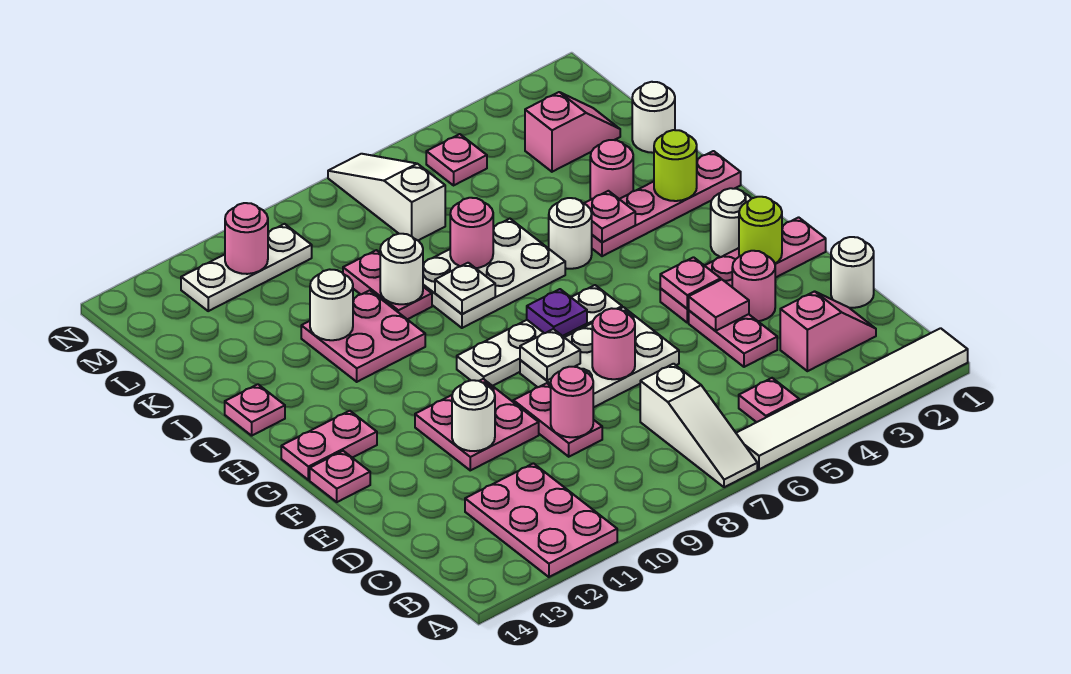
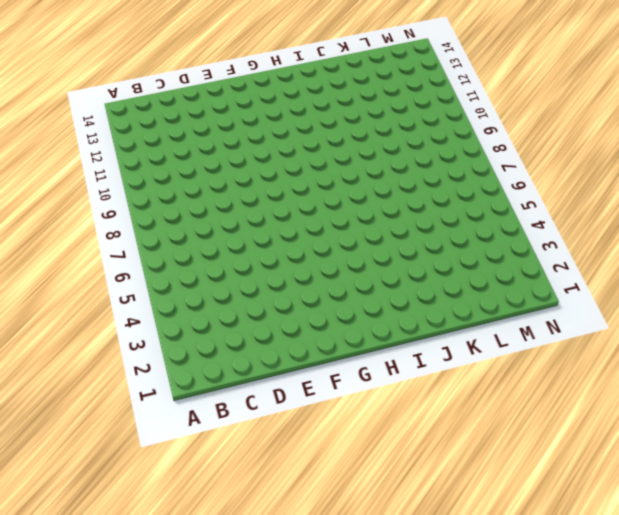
none -> white 1x6 tile [736,328,968,469]
none -> white 1x3 slope [640,364,757,487]
none -> pink 2x3 plate [465,463,617,577]
none -> pink 1x1 plate [739,378,799,422]

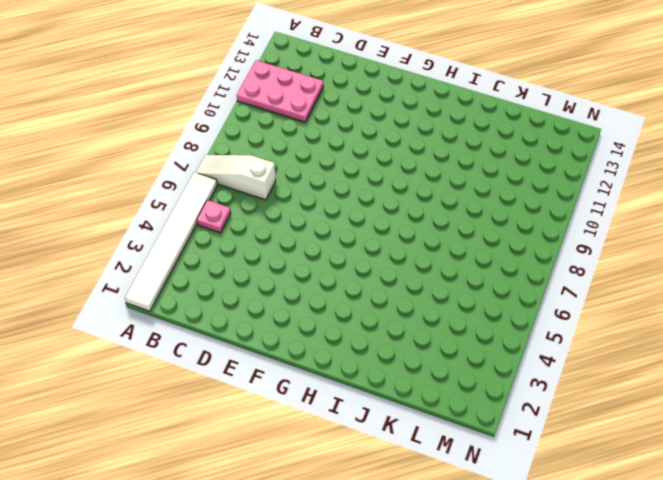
none -> pink 1x2 slope [780,291,876,371]
none -> white 1x1 round brick [831,237,874,308]
none -> pink 1x2 plate [689,311,777,367]
none -> pink 1x2 plate [513,383,602,457]

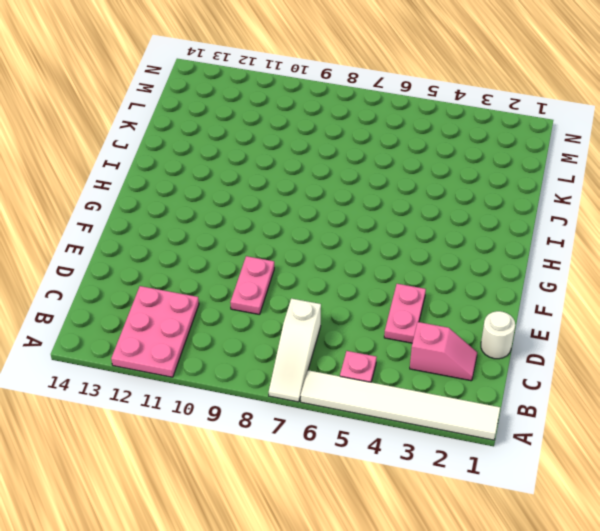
none -> pink 1x1 round brick [732,251,775,321]
none -> white 2x3 plate [520,307,679,408]
none -> pink 2x2 plate [415,379,539,470]
none -> pink 1x4 plate [660,217,826,323]

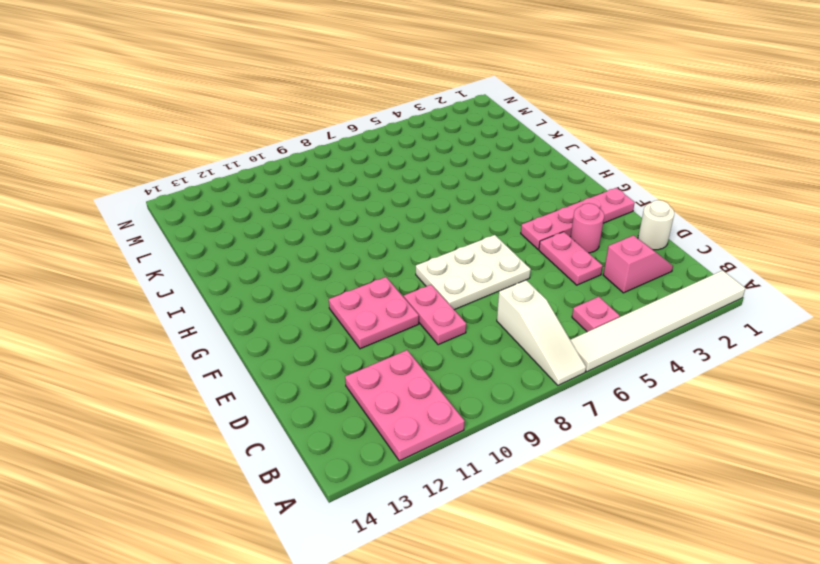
none -> pink 1x1 plate [310,451,370,502]
none -> white 1x1 round brick [711,188,751,257]
none -> white 1x4 plate [457,285,622,386]
none -> pink 1x2 plate [281,411,377,480]

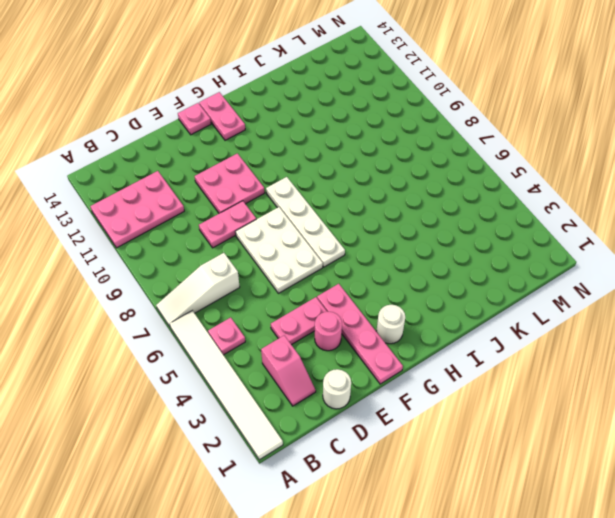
none -> pink 1x4 plate [592,151,741,256]
none -> white 1x1 round brick [549,198,592,269]
none -> white 2x3 plate [423,219,565,328]
none -> pink 2x2 plate [301,290,425,382]

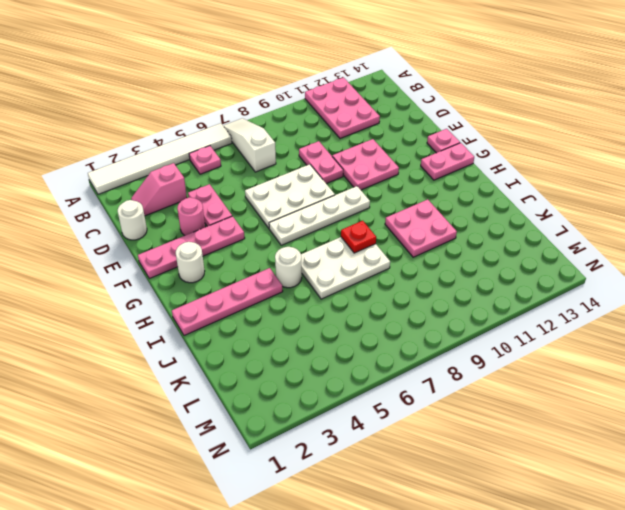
red 1x1 plate [341,221,376,253] -> white 1x1 plate [435,263,495,314]
none -> pink 1x1 plate [225,384,285,436]
none -> pink 1x1 round brick [590,140,633,199]
none -> pink 1x2 plate [343,250,432,319]
none -> white 1x1 round brick [632,82,675,153]

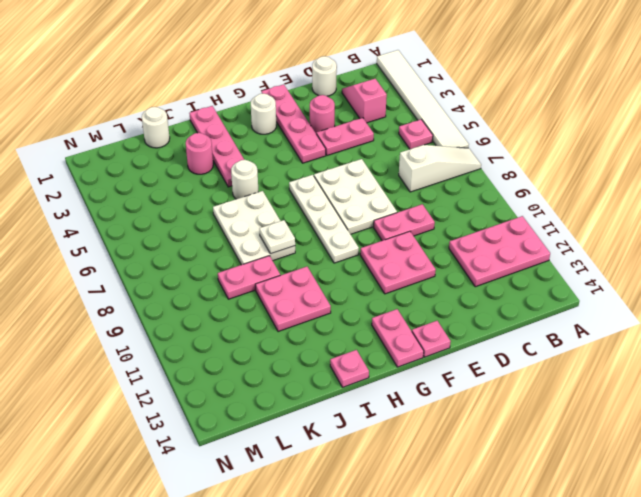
none -> pink 1x2 slope [525,92,620,172]
none -> white 1x3 slope [328,154,445,240]
none -> pink 1x1 plate [426,134,487,185]
none -> white 1x3 plate [181,224,312,311]

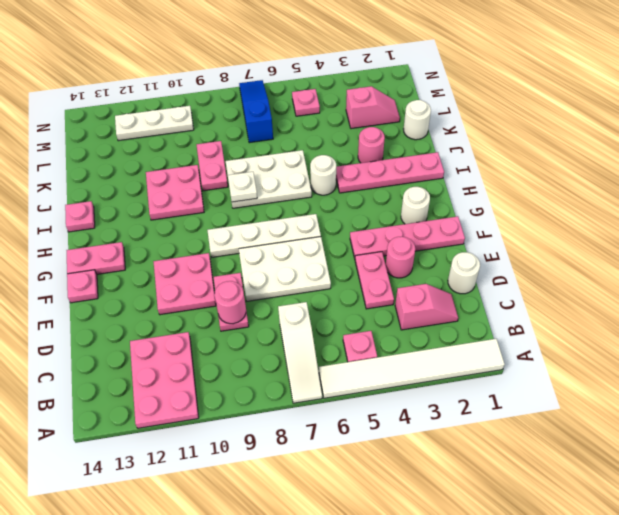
blue 1x3 slope [239,80,273,143] -> white 1x3 slope [328,154,445,240]
none -> pink 1x1 tile [689,280,749,331]
none -> pink 1x1 round brick [592,308,635,379]
none -> white 1x1 round brick [452,380,495,451]
none -> lime 1x1 round brick [739,197,782,263]

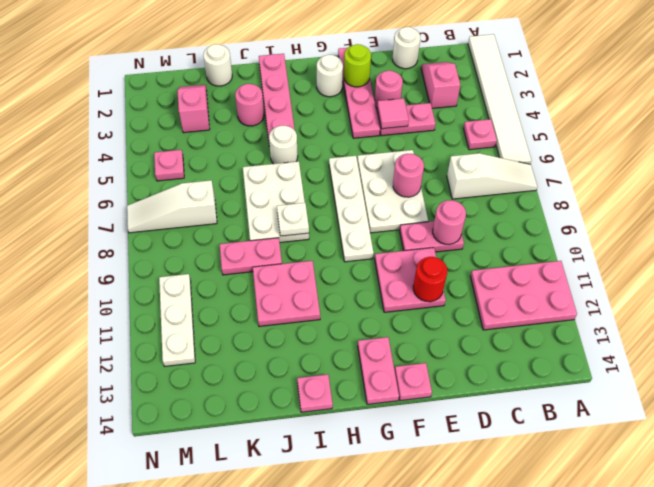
red 1x1 round brick [413,257,447,302] -> white 1x1 round brick [452,380,495,451]
none -> pink 1x1 plate [660,257,721,309]
none -> white 1x1 plate [520,329,580,381]
none -> purple 1x1 plate [527,289,587,336]
none -> lime 1x1 round brick [654,130,697,201]

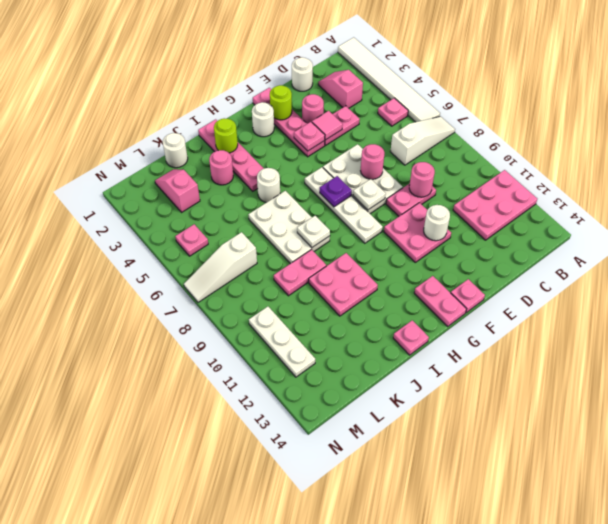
none -> pink 1x1 plate [584,191,635,242]
none -> pink 1x1 round brick [450,198,493,268]
none -> white 1x1 round brick [380,234,423,304]
none -> white 1x1 round brick [310,269,353,340]

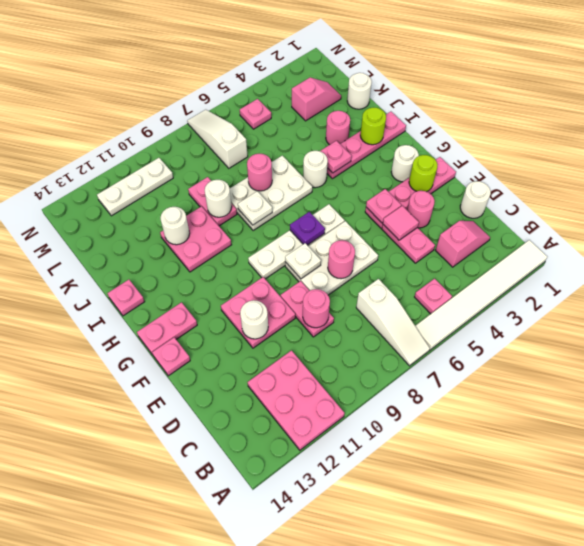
none -> pink 1x1 round brick [225,203,268,274]

